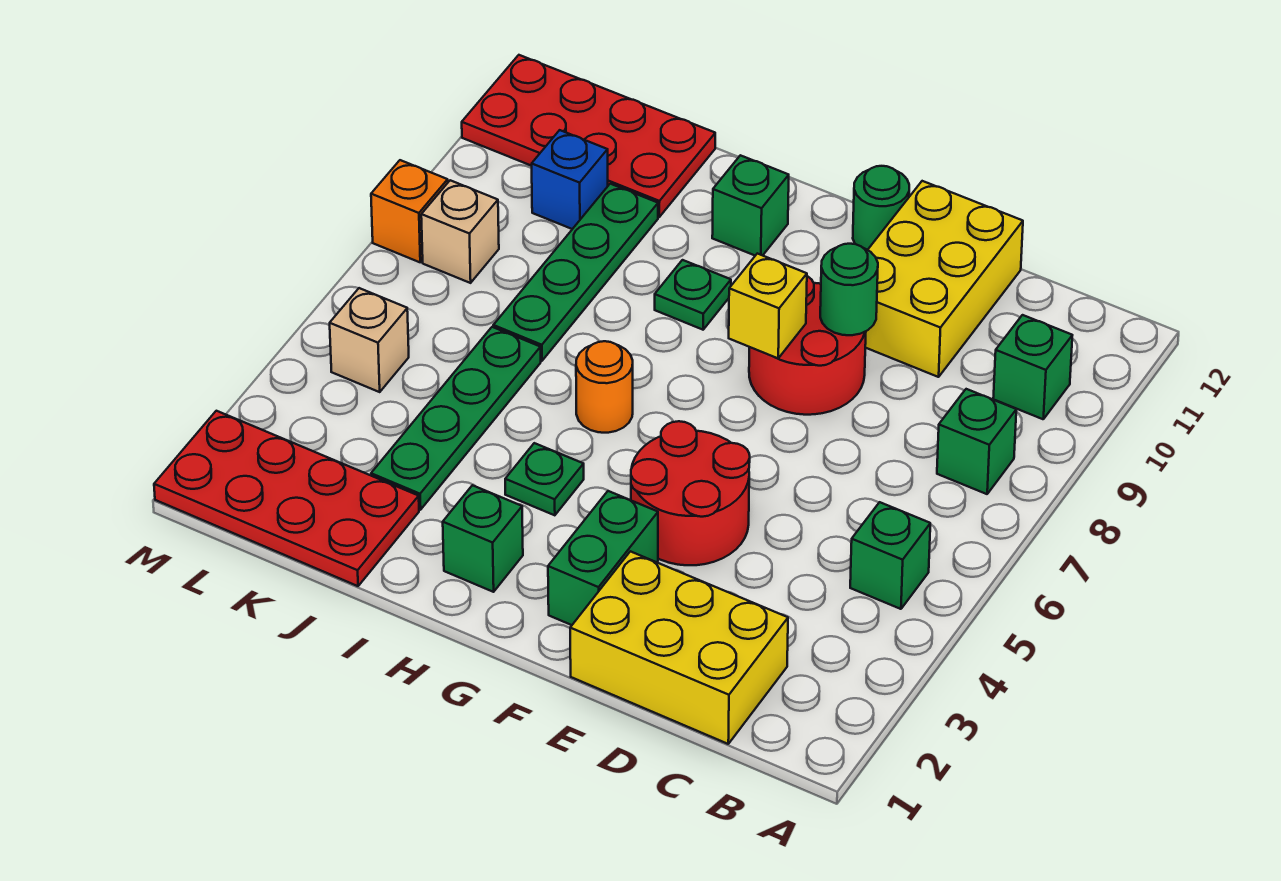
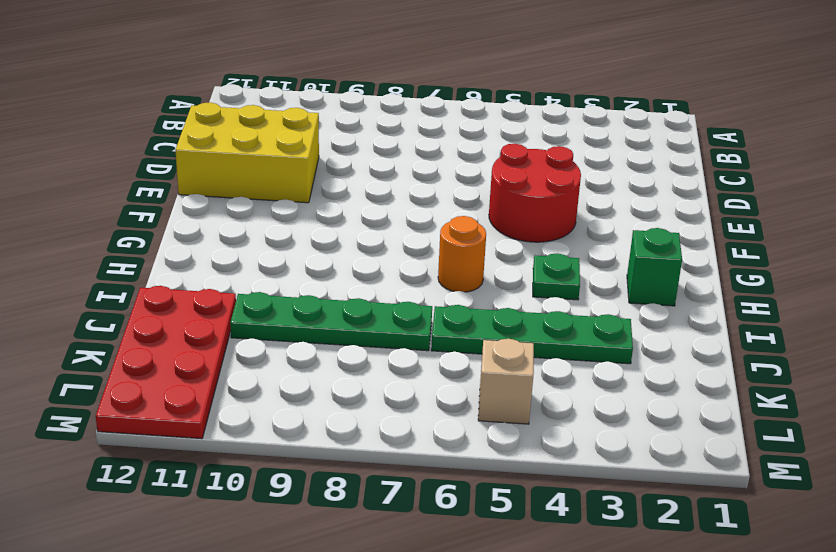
none -> green 1x1 brick [850,502,930,609]
none -> green 1x1 brick [937,389,1016,494]
none -> green 1x1 brick [993,315,1072,419]

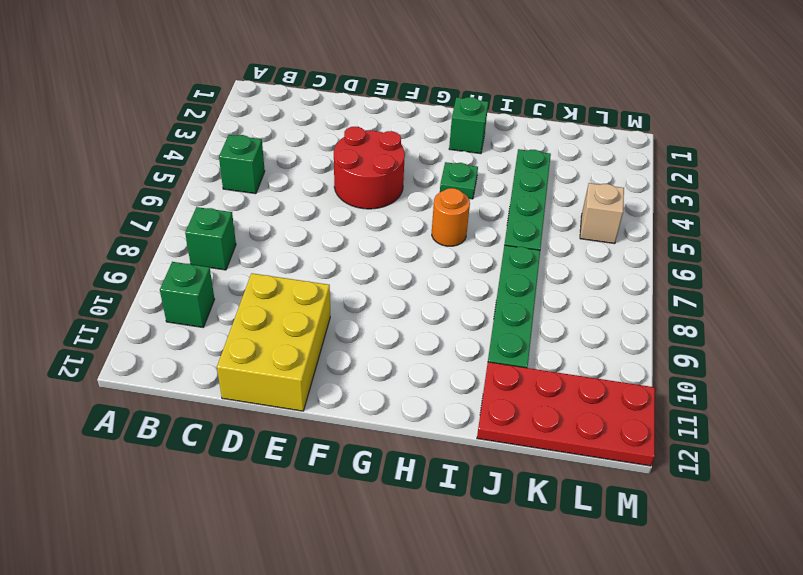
none -> yellow 2x3 brick [570,551,788,744]
none -> red 2x2 round brick [749,276,866,415]
none -> green 1x2 brick [548,491,658,625]

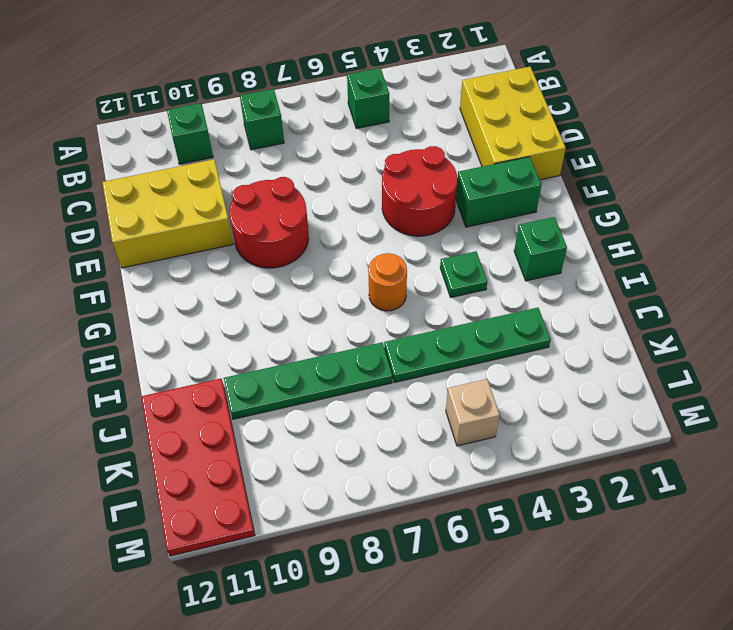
none -> green 1x1 round brick [853,166,909,250]
none -> green 1x1 plate [655,260,731,330]
none -> green 1x1 brick [712,155,789,256]

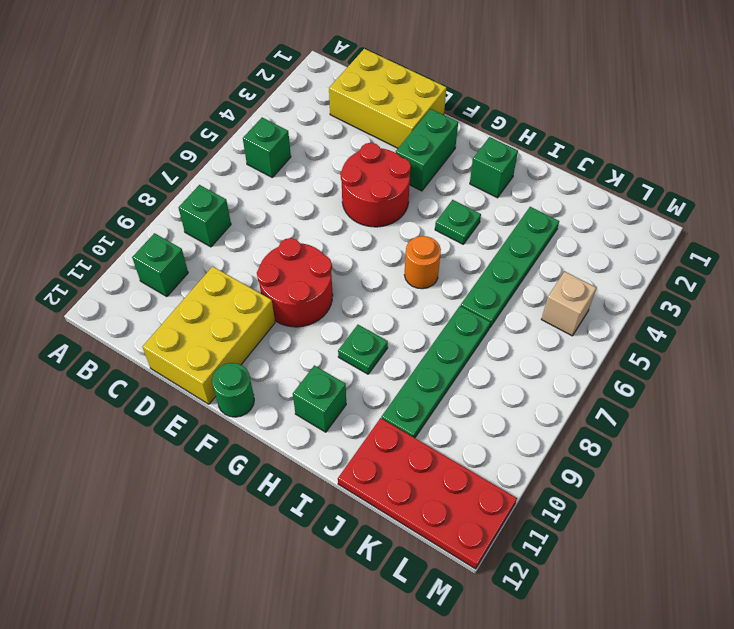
none -> red 2x4 plate [154,411,419,586]
none -> blue 1x1 brick [532,130,608,229]
none -> tan 1x1 brick [421,180,499,283]

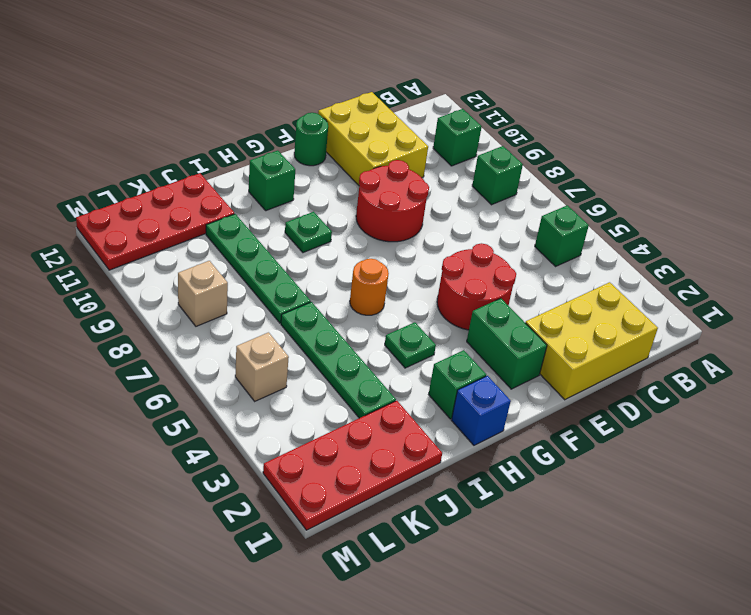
blue 1x1 brick [451,376,511,445] -> blue 1x1 brick moved to [532,130,608,229]
none -> orange 1x1 brick [371,160,448,262]
none -> green 1x1 round brick [820,244,878,335]
none -> yellow 1x1 brick [729,253,807,358]

